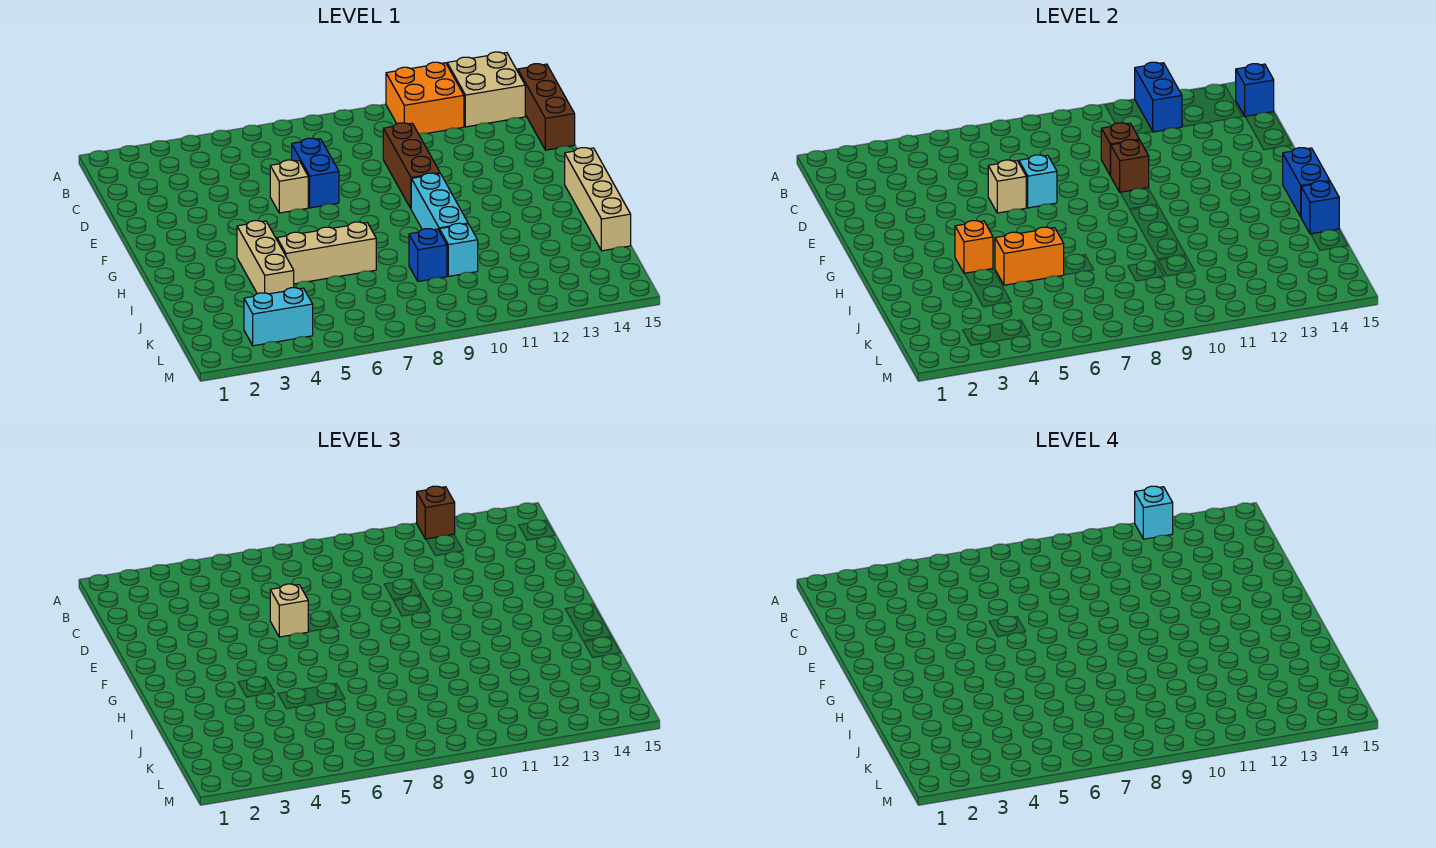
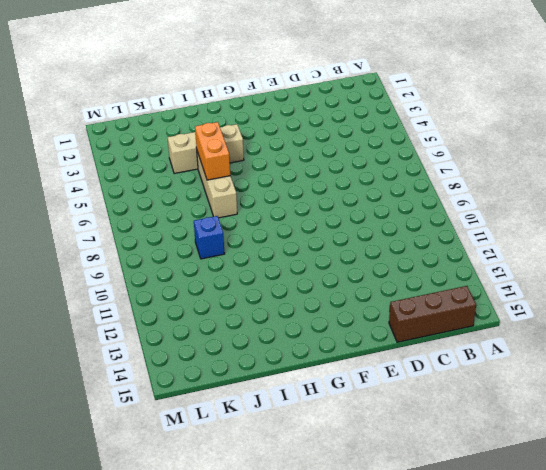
none -> orange 2x2 brick [386,62,464,134]
none -> tan 2x2 brick [447,52,525,127]
none -> blue 1x2 brick [292,138,339,208]

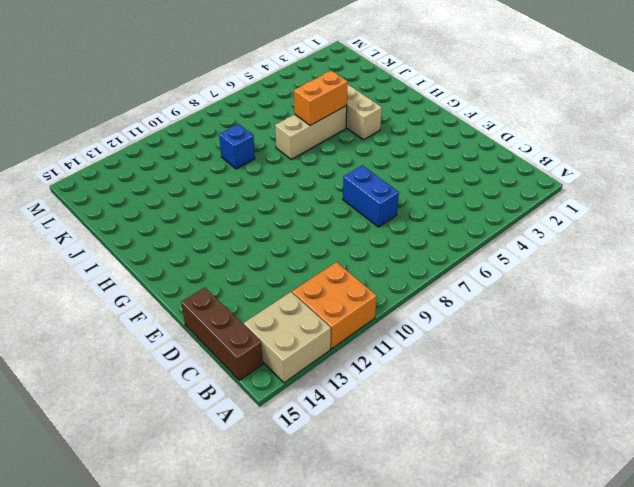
none -> brown 1x3 brick [383,123,440,209]
none -> tan 1x1 brick [270,160,308,213]
none -> cyan 1x3 brick [411,173,468,230]

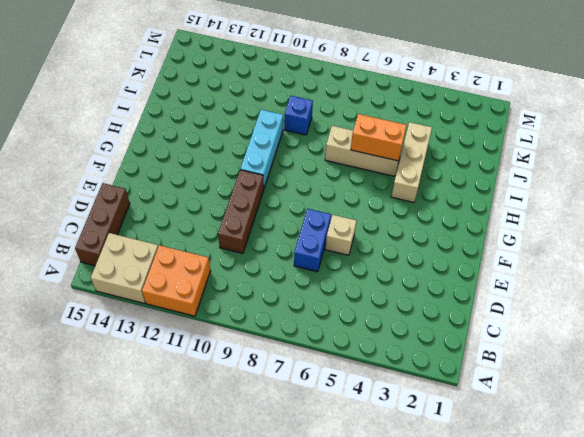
none -> tan 1x4 brick [565,148,631,251]
none -> cyan 1x1 brick [439,223,478,276]
none -> cyan 1x2 brick [244,288,313,346]

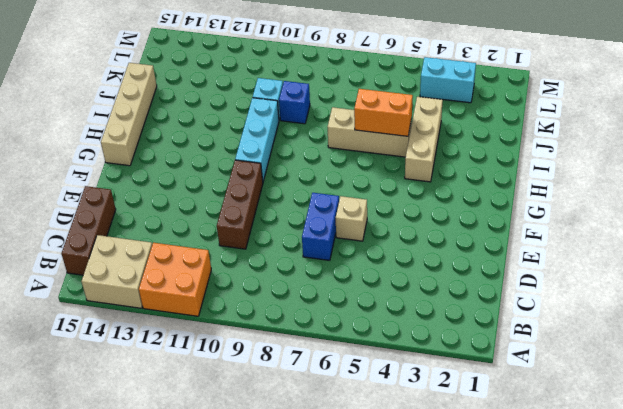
none -> blue 1x2 brick [1135,62,1182,132]
none -> blue 1x1 brick [1236,64,1274,116]
none -> brown 1x1 brick [1101,123,1139,176]

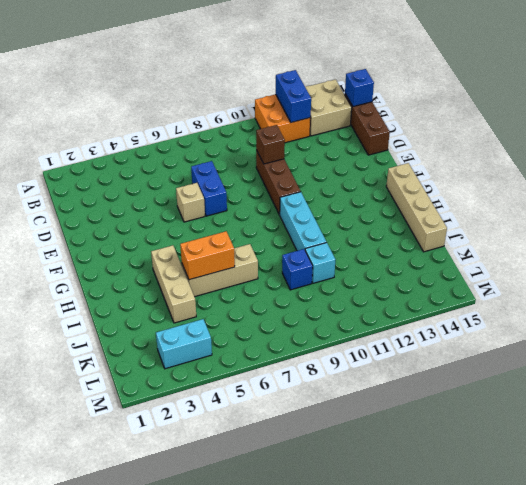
none -> tan 1x1 brick [988,160,1026,213]
none -> cyan 1x1 brick [1019,155,1057,208]
none -> brown 1x1 brick [1111,140,1149,192]

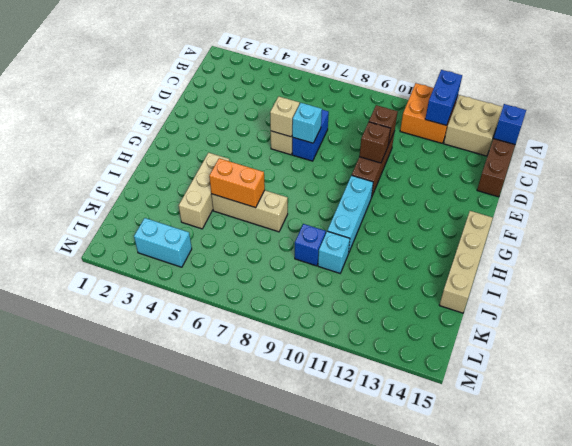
none -> blue 1x2 brick [1283,148,1330,217]
none -> orange 1x1 brick [955,221,993,274]
none -> blue 1x1 brick [1301,181,1339,234]

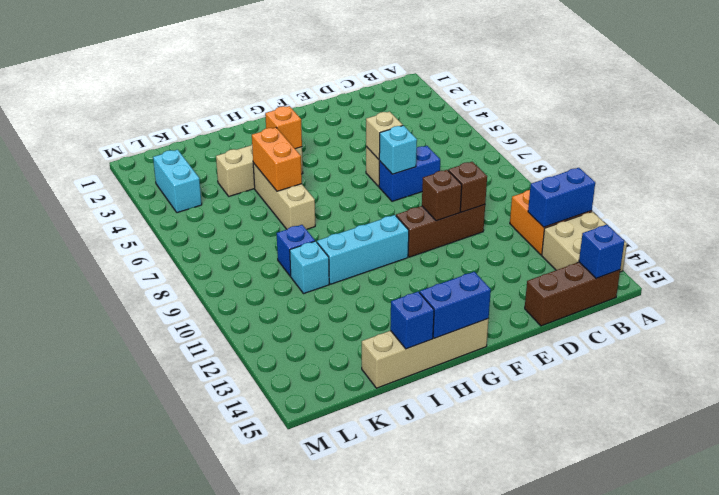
none -> brown 1x1 brick [417,486,455,539]
none -> tan 1x1 brick [270,584,308,637]
none -> cyan 1x1 brick [1135,486,1173,539]

